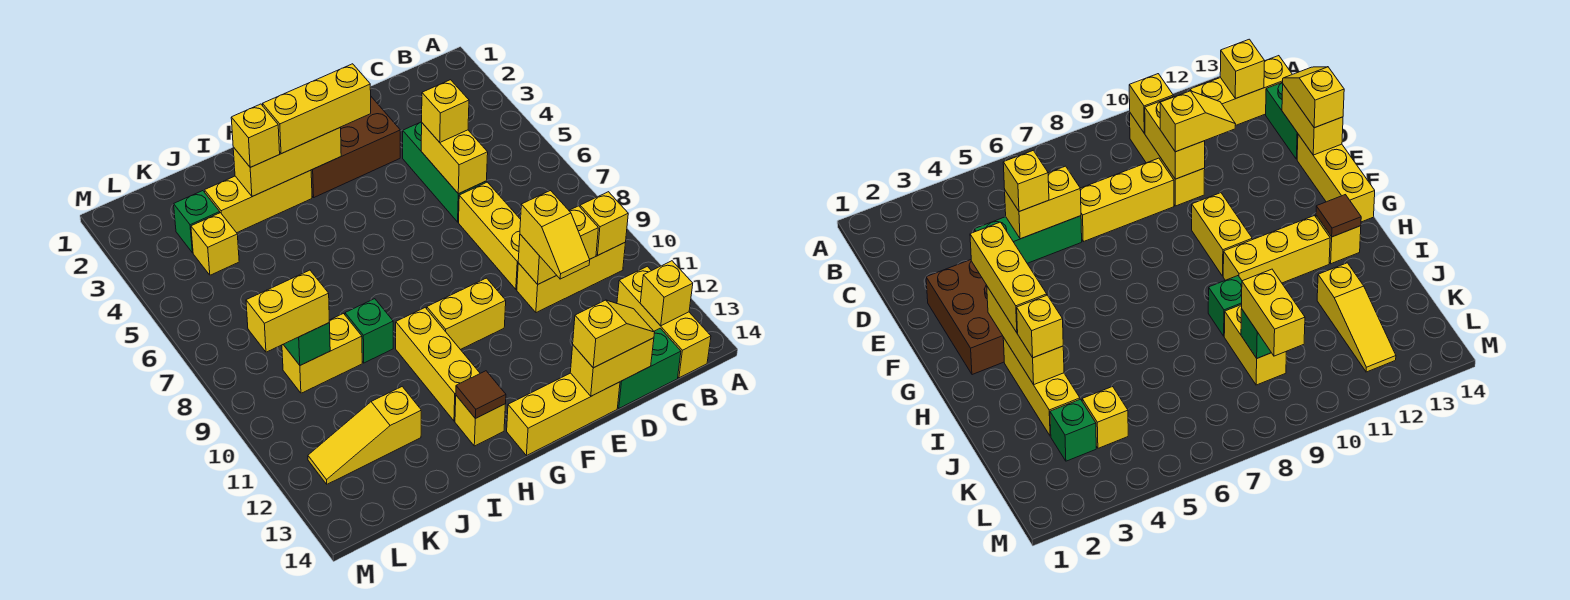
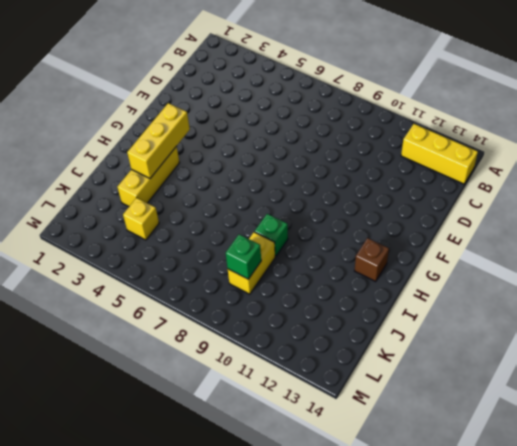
brown 1x1 brick [355,238,389,281] -> yellow 1x1 brick [455,396,505,446]
none -> yellow 1x3 brick [517,243,625,313]
none -> green 1x2 brick [618,328,681,408]
none -> green 1x3 brick [403,122,486,222]
none -> yellow 1x3 brick [459,182,521,289]

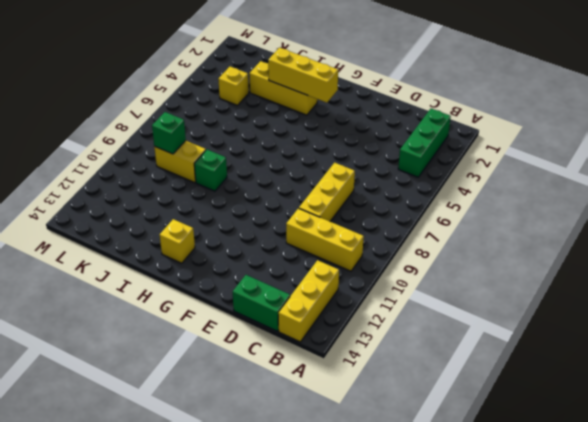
green 1x3 brick [398,109,451,177] -> green 1x3 brick moved to [403,122,486,222]
none -> brown 2x3 brick [311,97,400,197]
none -> yellow 1x3 brick [507,373,620,456]
none -> yellow 1x2 brick [427,278,506,350]
none -> yellow 1x3 brick [396,308,480,421]

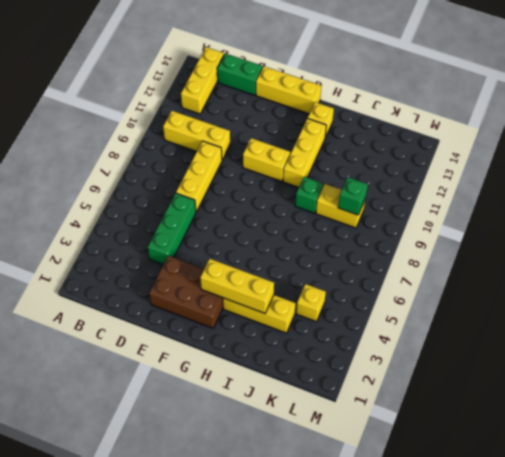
none -> yellow 1x3 slope [308,387,421,484]
none -> green 1x1 brick [174,191,220,253]
none -> yellow 1x1 brick [580,192,628,255]
none -> yellow 1x1 brick [640,261,693,326]

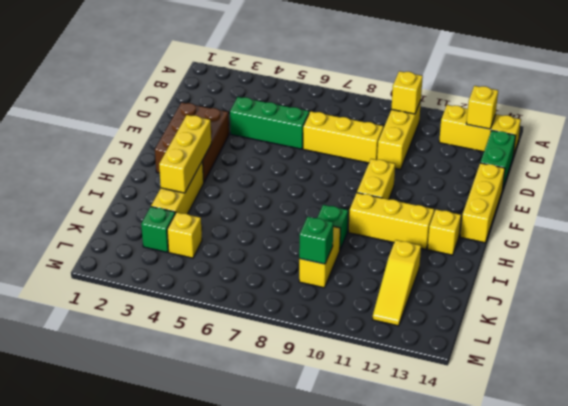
none -> yellow 1x2 brick [518,206,598,284]
none -> yellow 1x2 brick [421,123,488,194]
none -> yellow 1x2 brick [570,338,654,396]
none -> brown 1x1 tile [456,371,506,419]

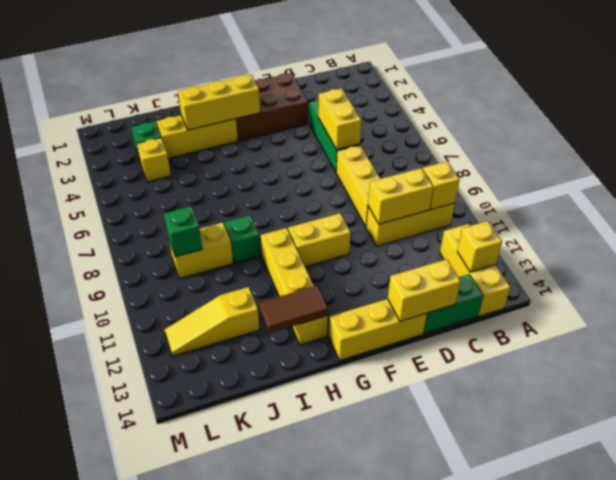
brown 1x2 tile [259,286,328,333] -> brown 1x1 tile [456,371,506,419]
none -> yellow 1x1 brick [422,80,469,142]
none -> yellow 1x2 slope [520,191,590,279]
none -> yellow 1x2 slope [573,300,655,368]
none -> yellow 1x3 brick [263,64,371,154]

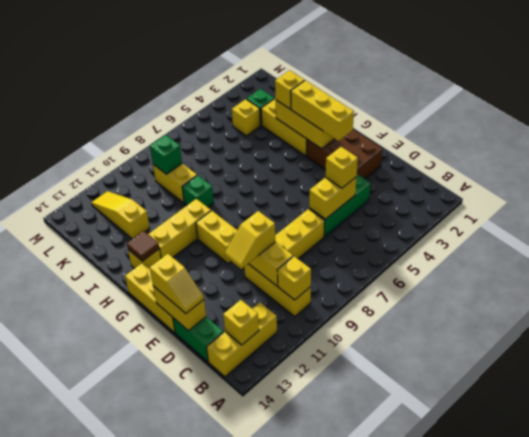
none -> yellow 1x2 brick [246,270,329,352]

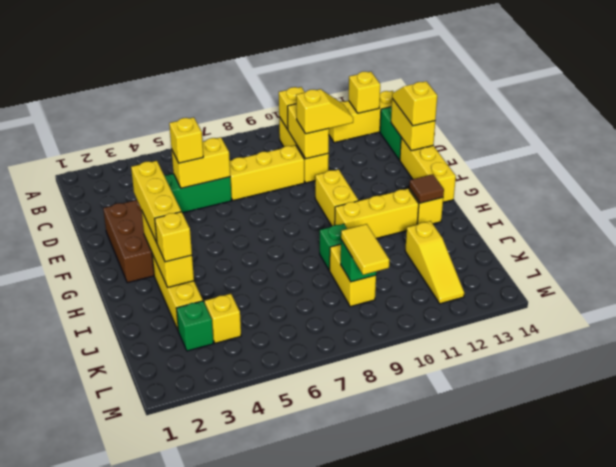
yellow 1x2 tile [341,224,389,275] -> yellow 1x2 brick [246,270,329,352]

